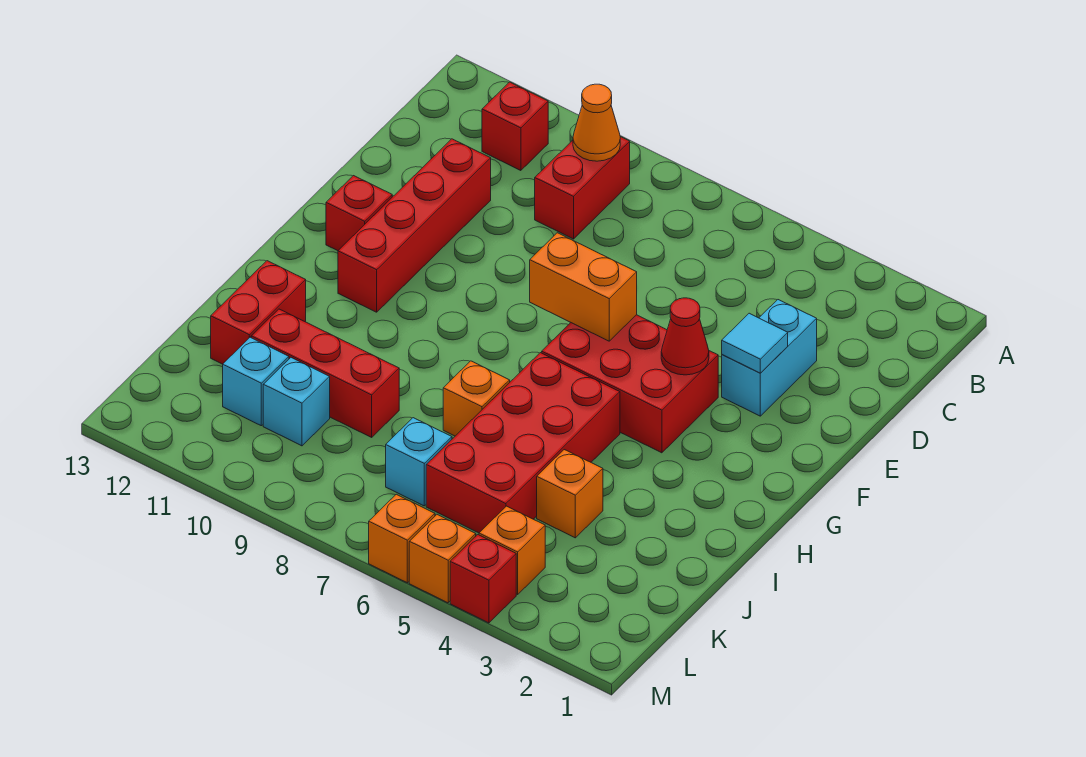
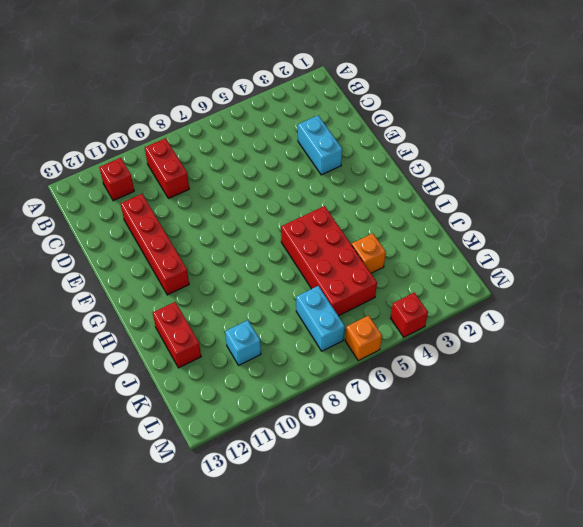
cyan 1x2 brick [296,286,345,351] -> cyan 1x1 brick [386,418,452,506]
none -> red 2x3 brick [542,315,718,453]
none -> red 1x1 brick [326,176,392,251]
none -> orange 1x1 brick [443,361,510,436]

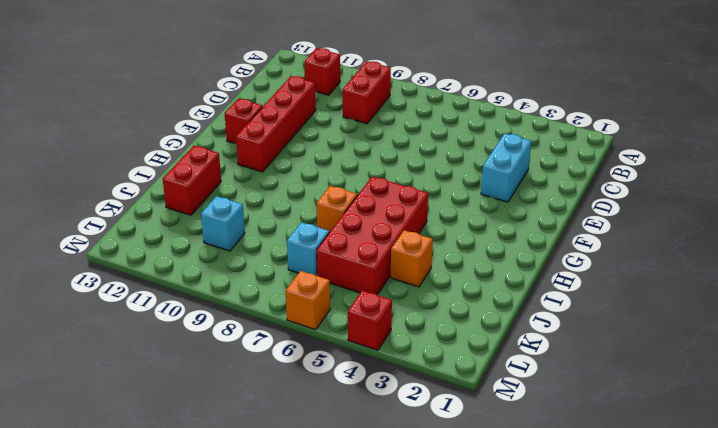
none -> red 2x3 brick [542,315,718,453]
none -> red 1x3 brick [251,309,399,437]
none -> cyan 1x1 brick [223,337,289,426]

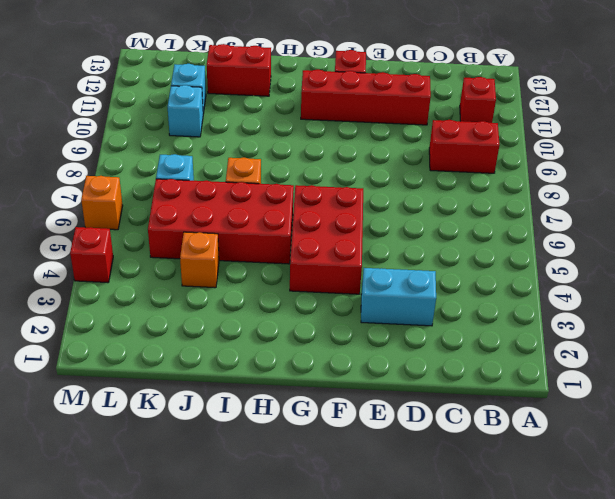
none -> red 1x3 brick [251,309,399,437]
none -> orange 1x1 brick [479,506,545,594]
none -> orange 1x1 brick [409,515,476,603]

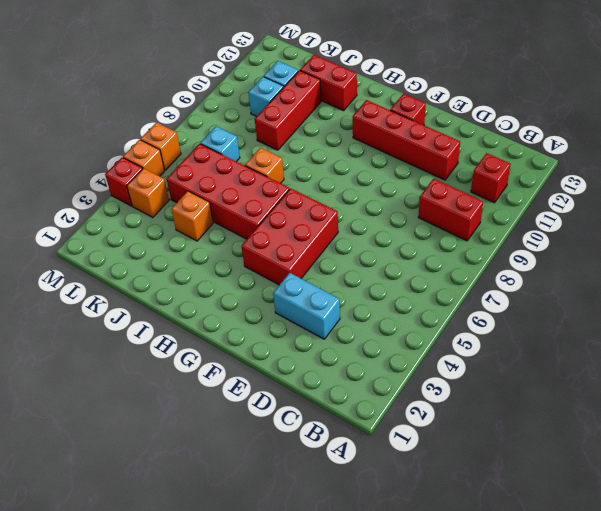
none -> orange 1x1 cone [573,84,620,161]
none -> cyan 1x1 tile [722,313,788,373]
none -> red 1x1 cone [661,298,709,375]

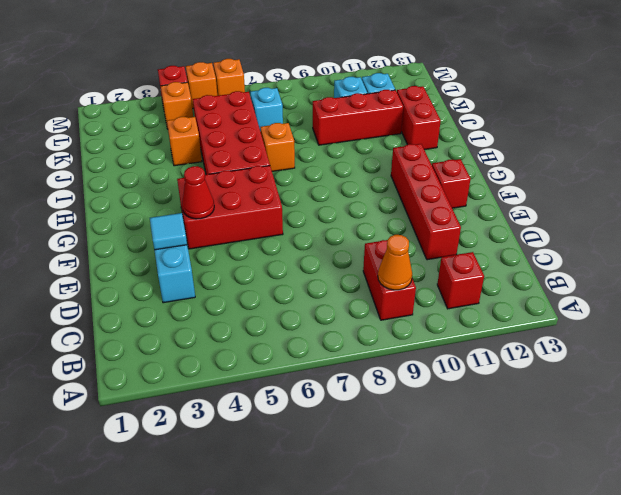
none -> orange 1x2 brick [530,233,637,341]

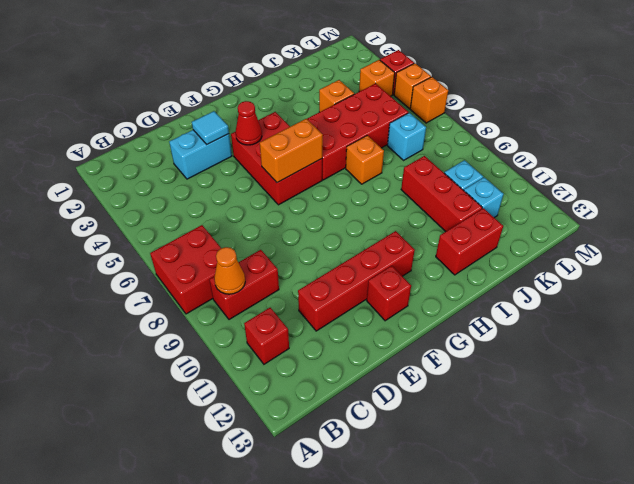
red 2x2 brick [150,225,221,314] -> none
orange 1x2 brick [260,119,323,183] -> orange 1x2 brick turned to [530,233,637,341]

